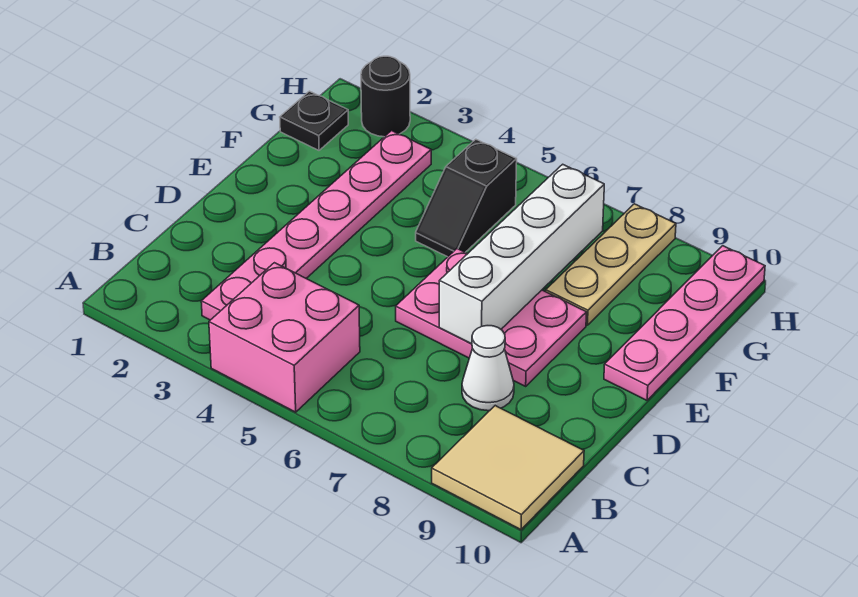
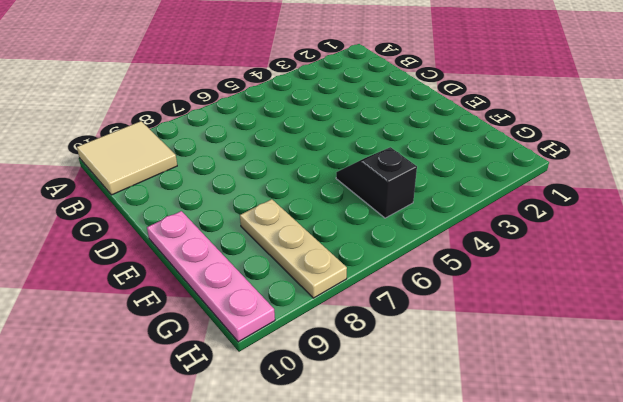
none -> pink 2x2 brick [209,263,360,412]
none -> pink 1x6 plate [201,131,431,320]

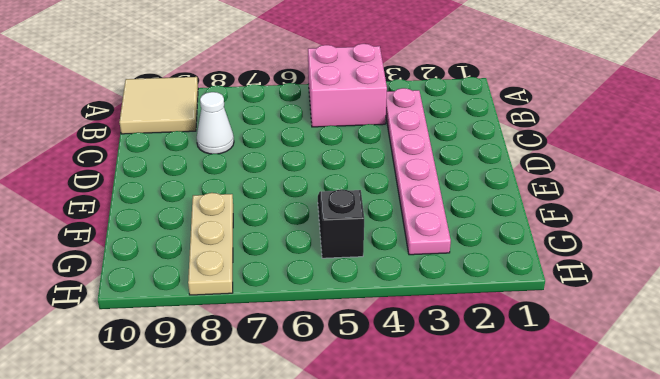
none -> pink 2x3 plate [396,249,587,386]
none -> pink 1x4 plate [604,246,765,400]

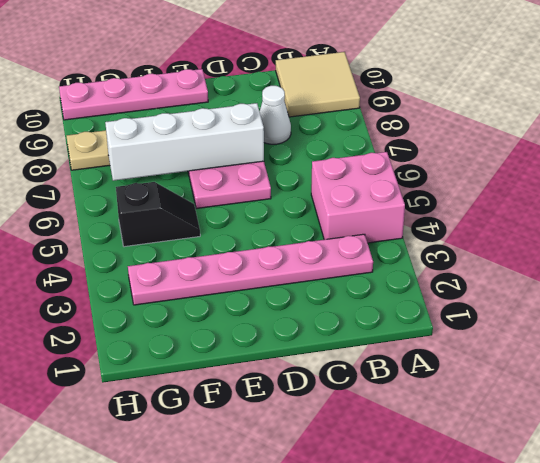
none -> black 1x1 plate [280,91,348,150]
none -> black 1x1 round brick [361,56,410,137]

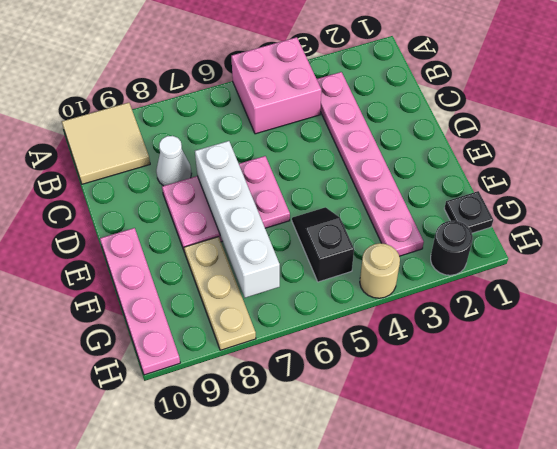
tan 1x1 round brick [360,243,400,298] -> none

